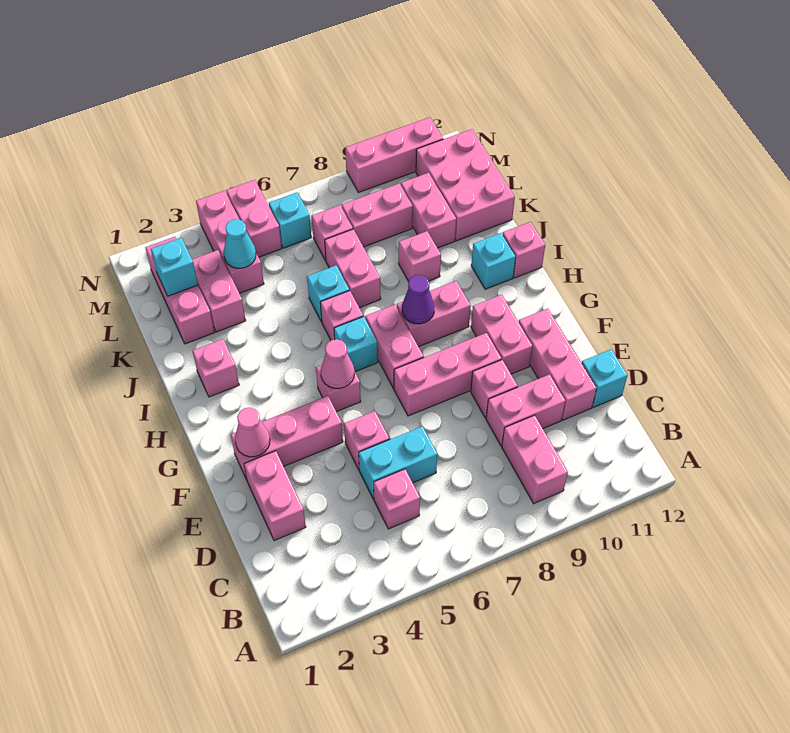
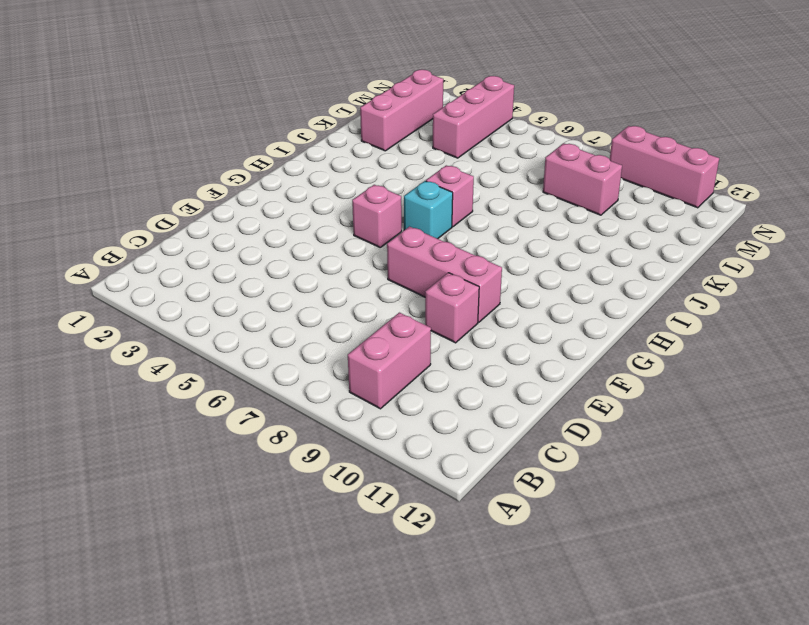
none -> pink 1x1 brick [374,469,420,529]
none -> pink 1x2 brick [244,451,306,541]
none -> cyan 1x2 brick [359,426,437,499]
none -> pink 1x2 brick [486,374,565,446]

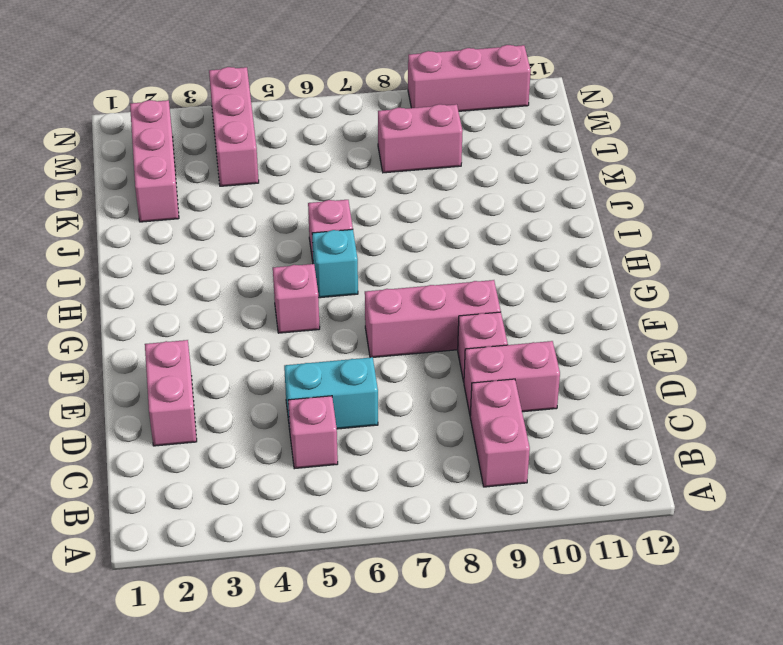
none -> pink 1x3 brick [519,309,597,420]
none -> cyan 1x1 brick [582,349,628,407]
none -> pink 1x1 brick [344,411,389,469]
none -> pink 1x3 brick [231,396,343,480]

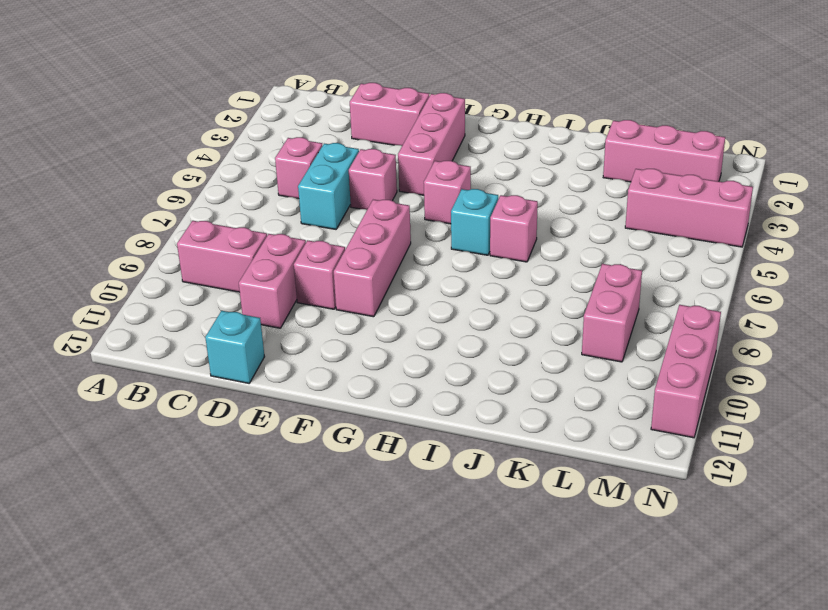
none -> pink 1x3 brick [519,309,597,420]
none -> pink 1x2 brick [471,295,533,374]
none -> pink 1x2 brick [365,305,424,389]
none -> pink 1x2 brick [397,281,471,347]

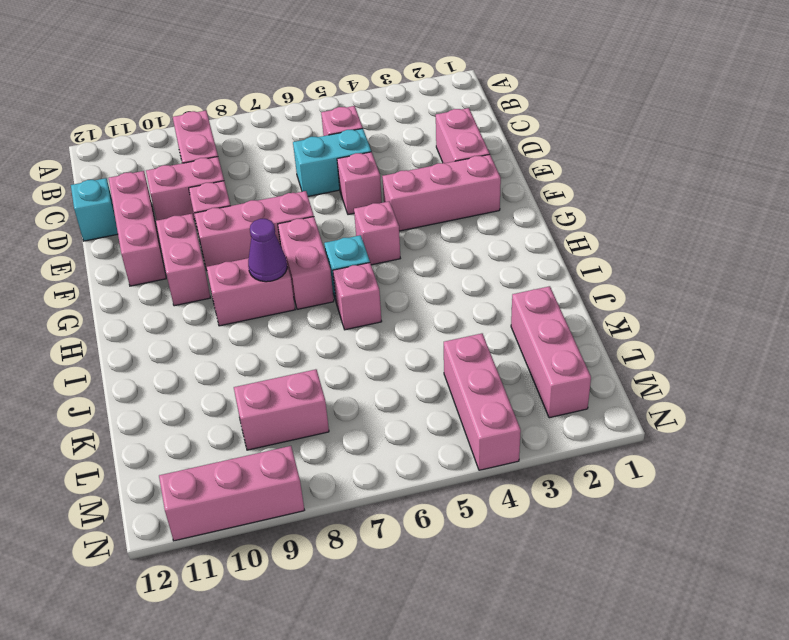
none -> pink 1x1 brick [193,339,239,397]
none -> cyan 1x1 brick [471,233,516,289]
none -> pink 1x1 brick [503,222,545,278]
none -> cyan 1x1 brick [307,265,349,322]

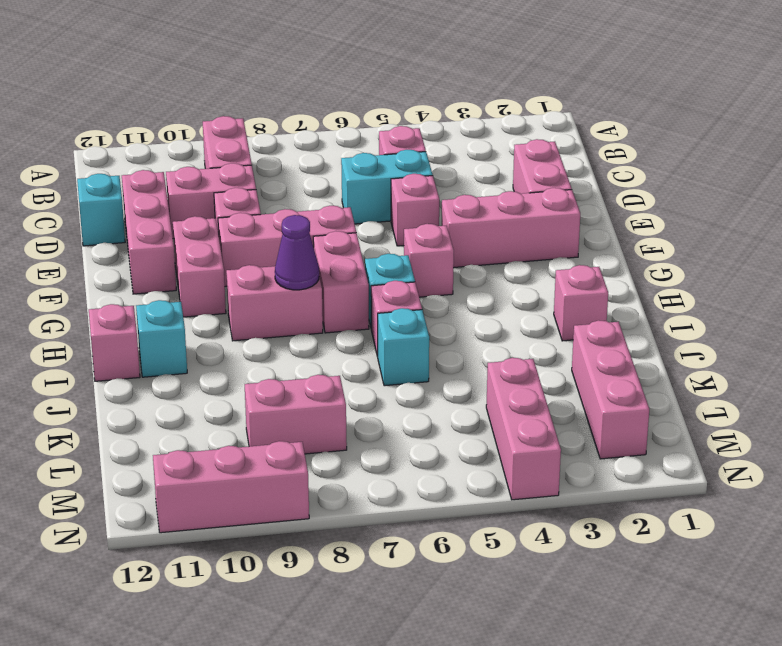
none -> pink 1x2 brick [325,229,381,308]
none -> pink 1x1 brick [399,231,441,281]
none -> pink 1x2 brick [192,250,246,332]
none -> pink 1x2 brick [401,173,456,248]

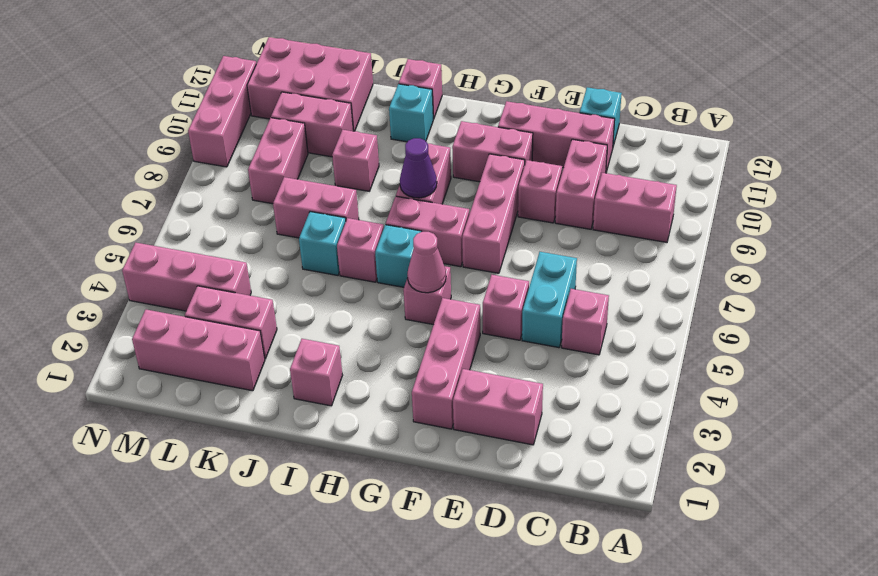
none -> pink 1x1 brick [312,205,353,261]
none -> pink 1x2 brick [226,180,282,257]
none -> cyan 1x1 brick [269,193,311,248]
none -> pink 1x1 cone [235,408,270,457]

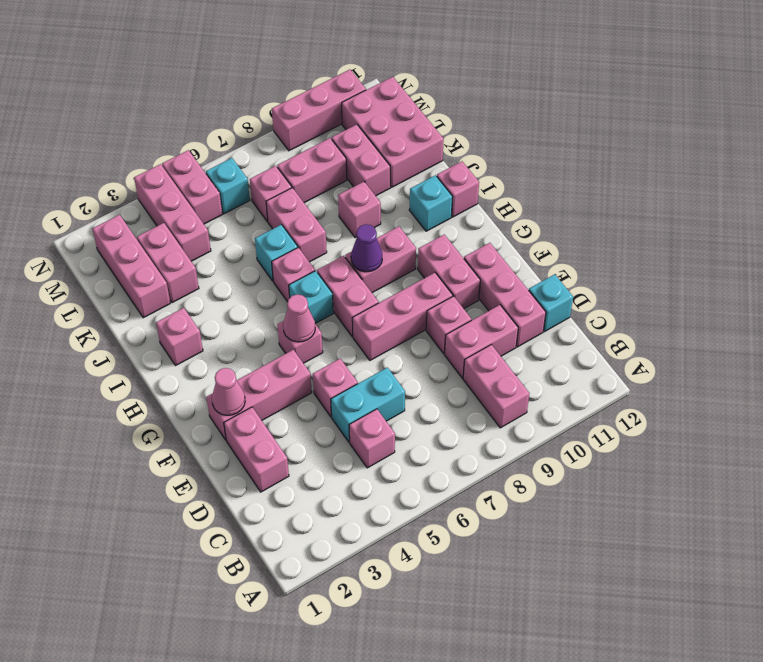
none -> cyan 1x1 brick [151,238,198,296]
none -> cyan 1x1 cone [224,219,256,268]

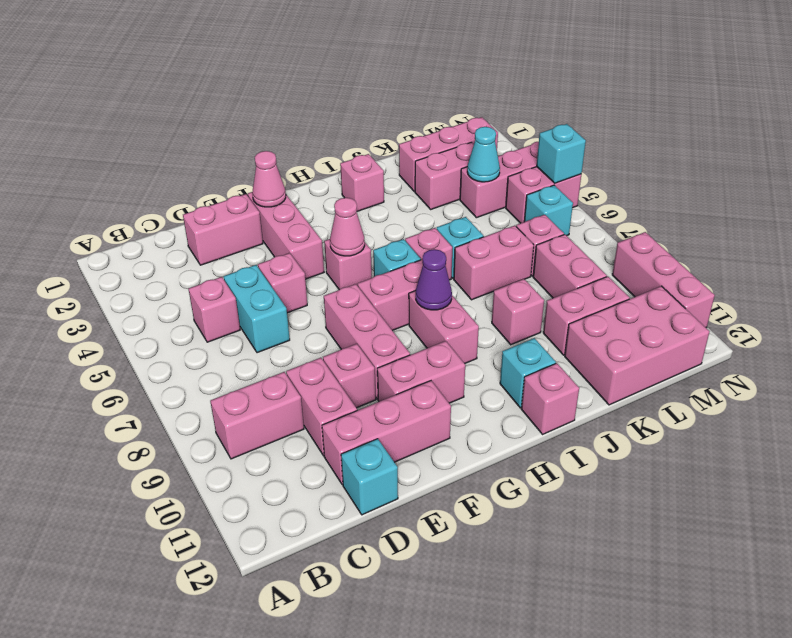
cyan 1x1 brick [537,124,586,183] -> cyan 1x1 brick moved to [151,238,198,296]

